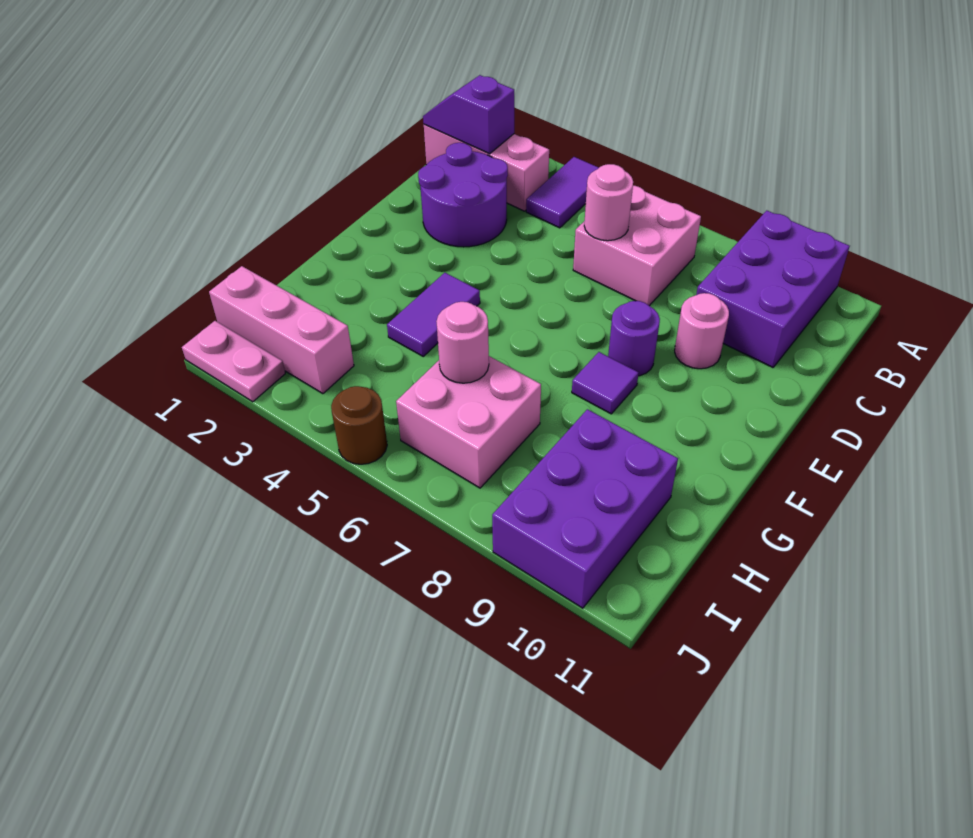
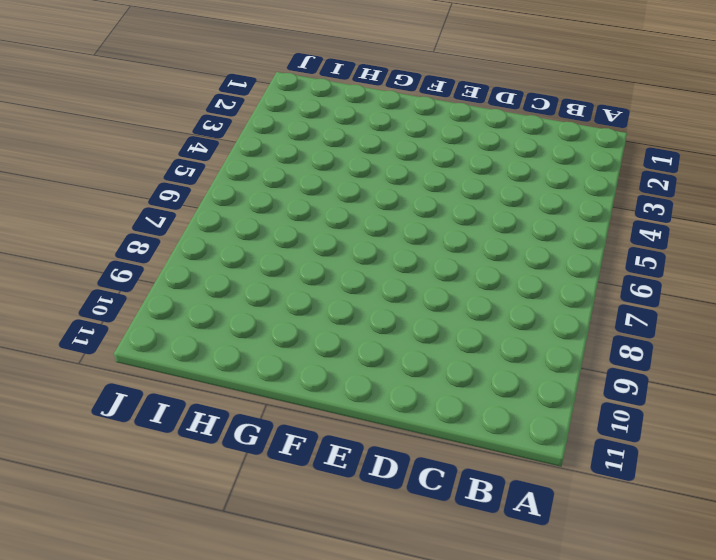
none -> purple 1x2 tile [526,157,599,228]
none -> purple 2x3 brick [696,211,850,367]
none -> pink 1x3 brick [424,125,549,211]

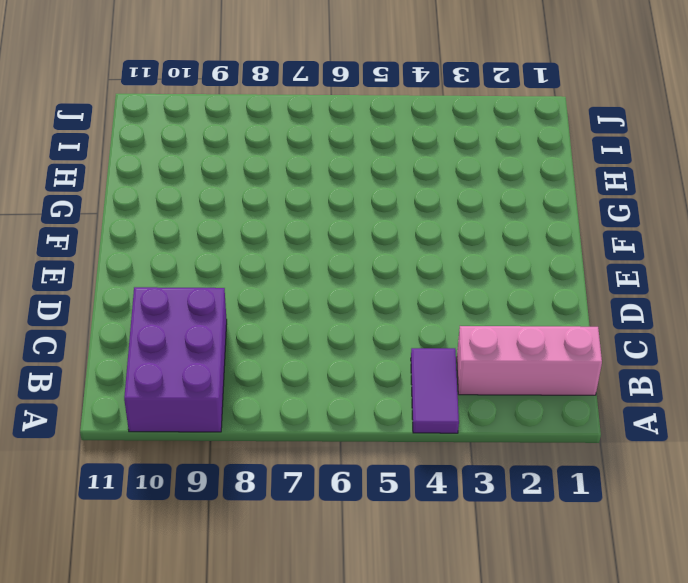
none -> pink 2x2 brick [573,186,701,306]
none -> purple 2x2 round brick [418,143,508,247]
none -> pink 1x1 round brick [675,293,729,369]

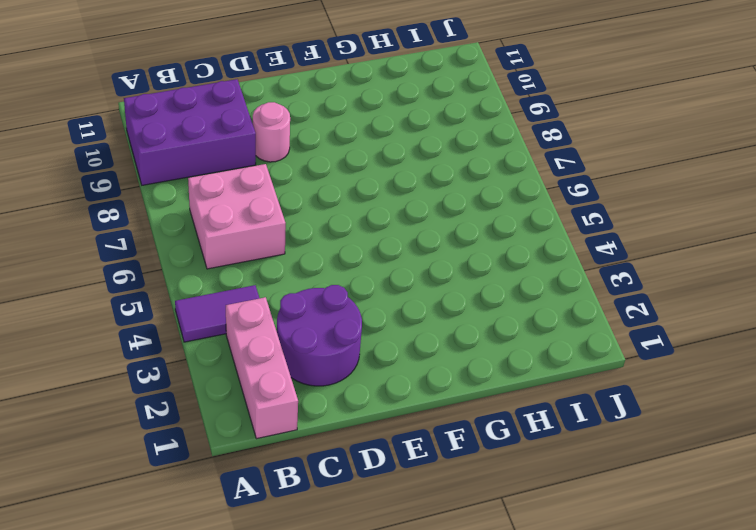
none -> purple 1x1 round brick [608,301,660,376]
none -> purple 1x2 tile [387,273,480,356]
none -> purple 1x1 tile [572,352,638,414]

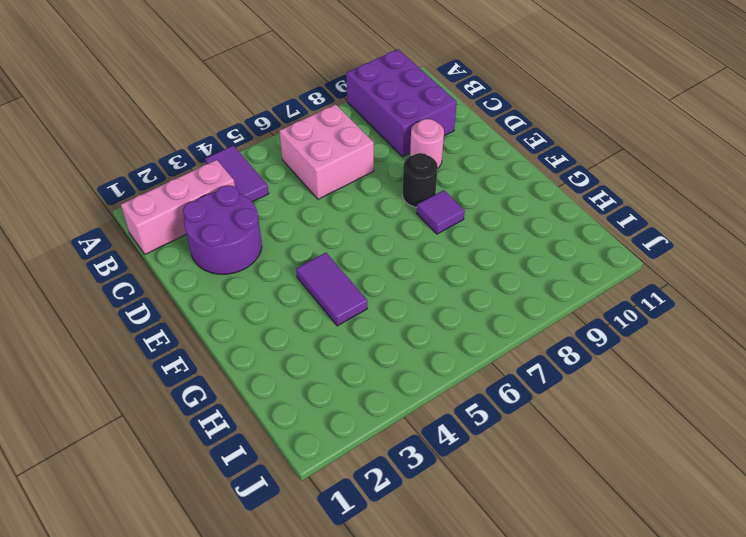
black 1x1 round brick [402,153,438,207] -> purple 1x1 round brick [608,301,660,376]
none -> pink 2x2 brick [396,356,541,488]
none -> purple 2x3 brick [492,409,678,608]
none -> pink 1x3 brick [209,266,354,394]

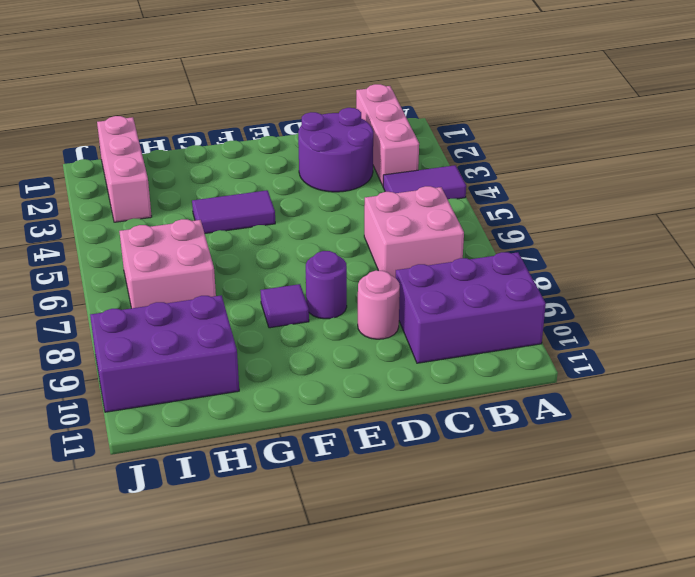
none -> pink 1x2 plate [182,321,285,402]
none -> brown 1x1 round brick [331,386,387,464]
none -> purple 1x2 slope [423,75,514,154]

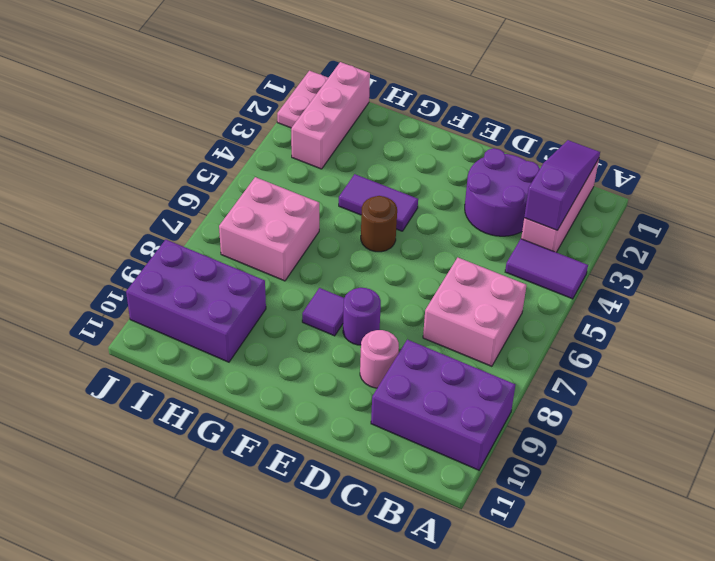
purple 1x3 slope [524,140,600,230] -> purple 1x2 slope [423,75,514,154]
brown 1x1 round brick [361,196,397,252] -> brown 1x1 round brick moved to [331,386,387,464]
none -> pink 1x1 round brick [584,164,633,241]
none -> pink 1x1 round brick [436,302,489,383]

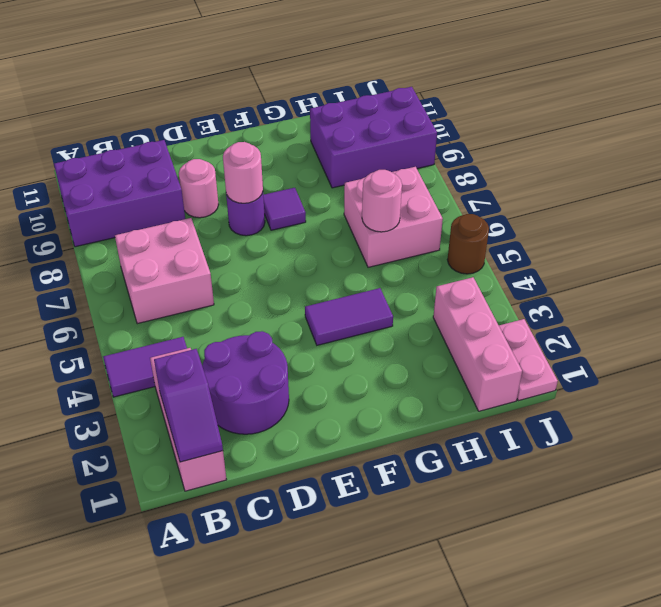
pink 1x1 round brick [223,142,263,203] -> pink 1x1 round brick moved to [584,164,633,241]

